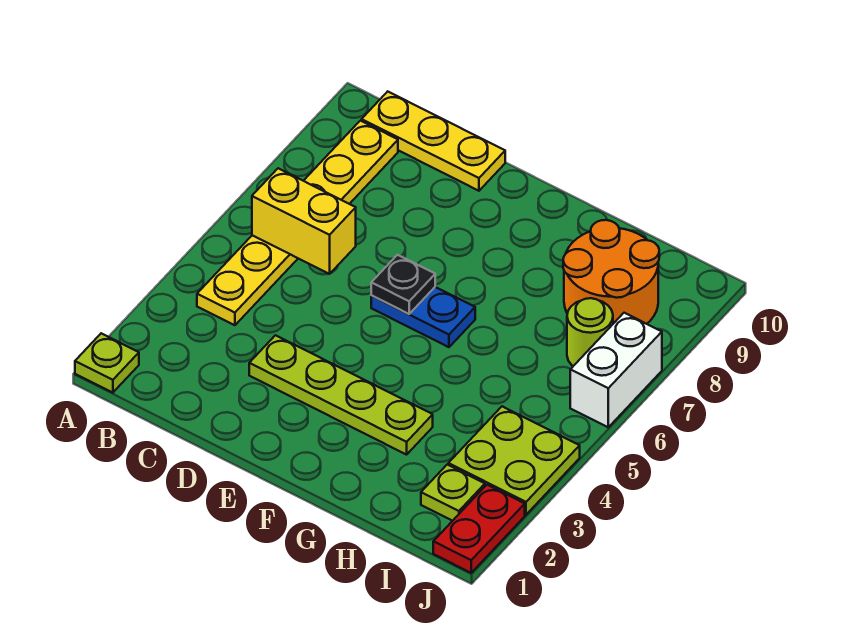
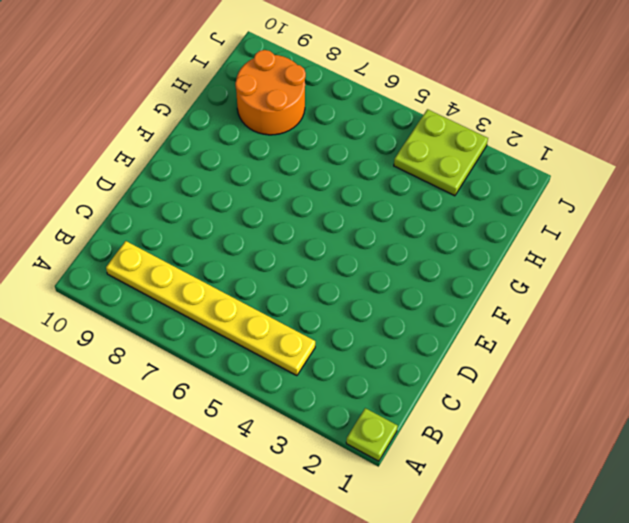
none -> yellow 1x3 plate [362,92,505,191]
none -> lime 1x4 plate [249,335,433,455]
none -> blue 1x2 plate [371,287,475,347]

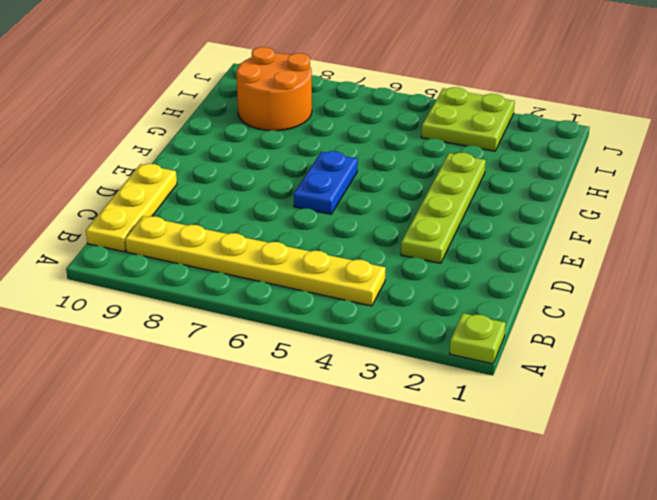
none -> lime 1x1 plate [421,465,485,521]
none -> lime 1x1 round brick [567,298,613,366]
none -> red 1x2 plate [433,485,525,573]

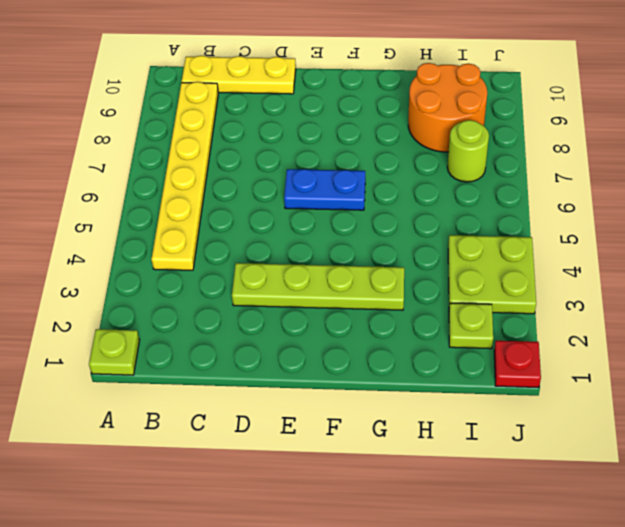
red 1x1 plate [494,341,541,388] -> red 1x2 plate [433,485,525,573]
none -> white 1x2 brick [570,313,662,427]
none -> yellow 1x2 brick [252,168,356,274]
none -> black 1x1 plate [371,255,435,314]

